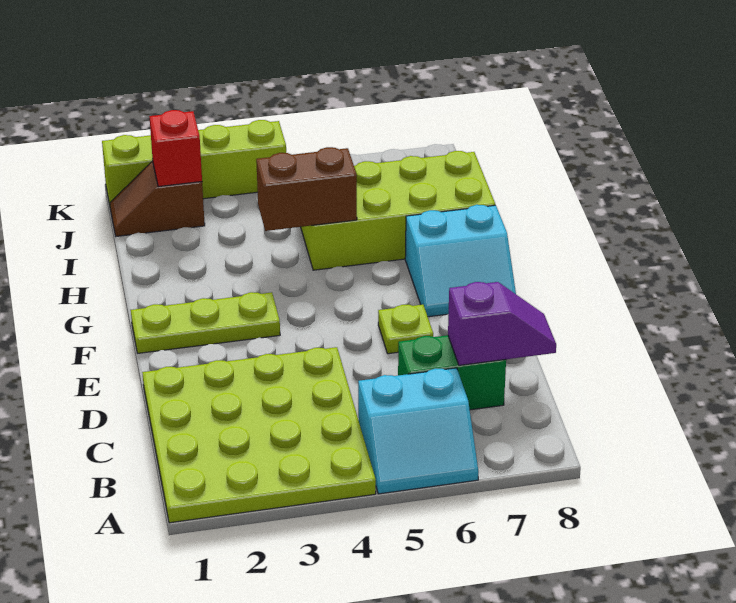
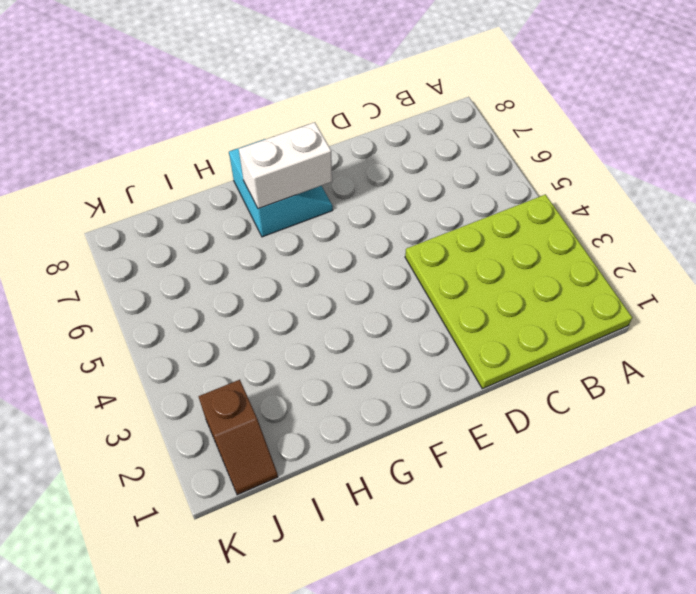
white 1x2 brick [239,122,332,209] -> none
none -> cyan 2x2 slope [358,368,479,494]
none -> green 1x2 brick [398,335,506,410]
none -> lime 1x1 plate [378,305,433,354]

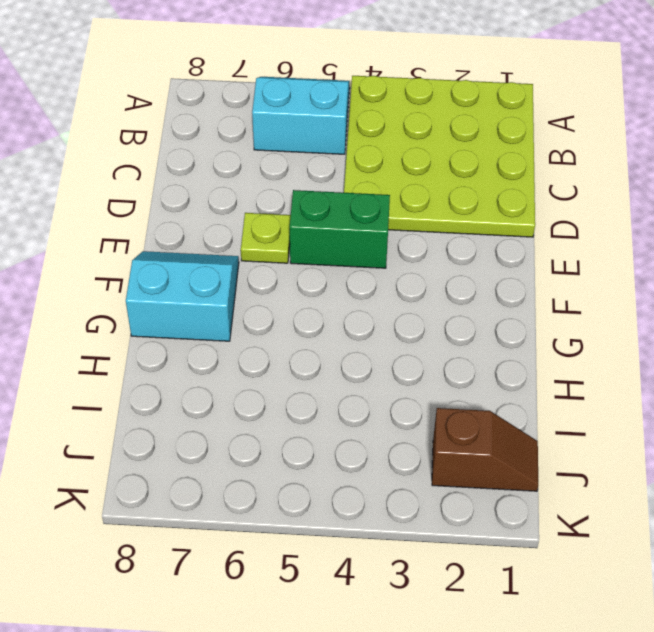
green 1x2 brick [290,190,390,268] -> green 1x2 brick moved to [398,335,506,410]
none -> lime 1x3 plate [131,292,280,353]
none -> lime 2x4 brick [301,151,495,270]
none -> lime 1x4 brick [102,120,286,204]

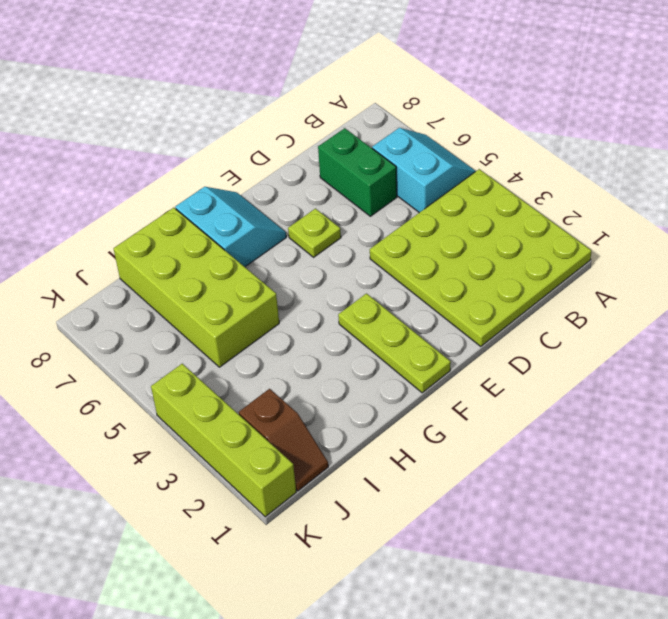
none -> purple 1x2 slope [448,282,556,365]
none -> brown 1x2 brick [256,147,357,231]
none -> red 1x1 brick [149,110,202,187]

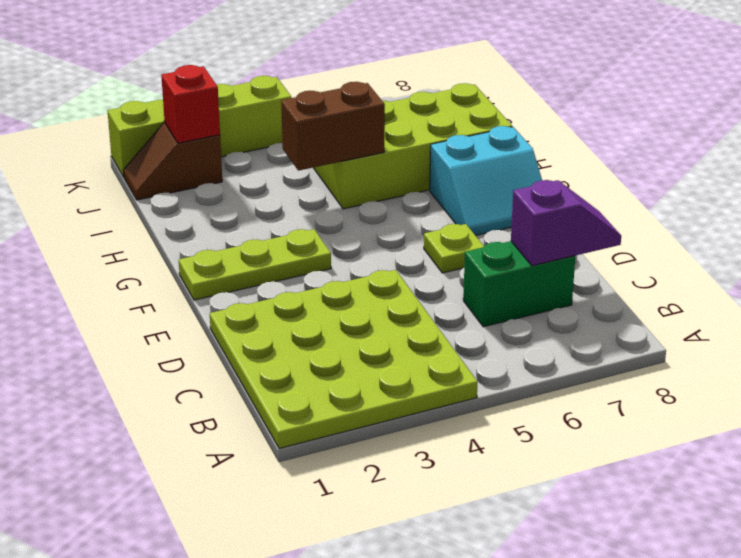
none -> cyan 2x2 slope [358,368,479,494]

